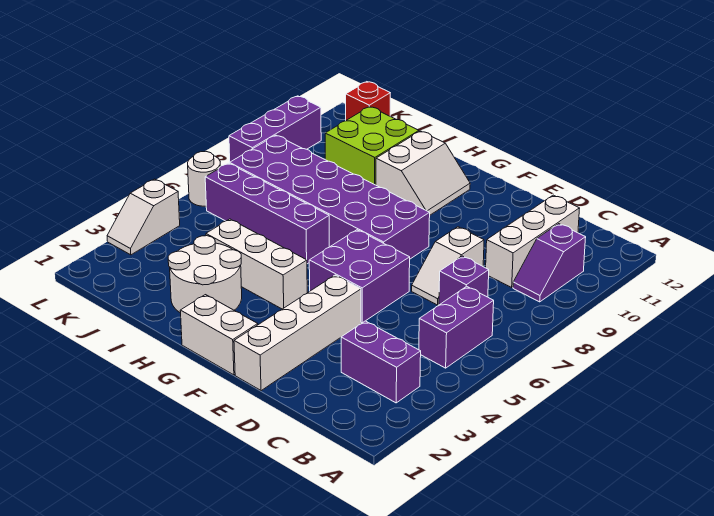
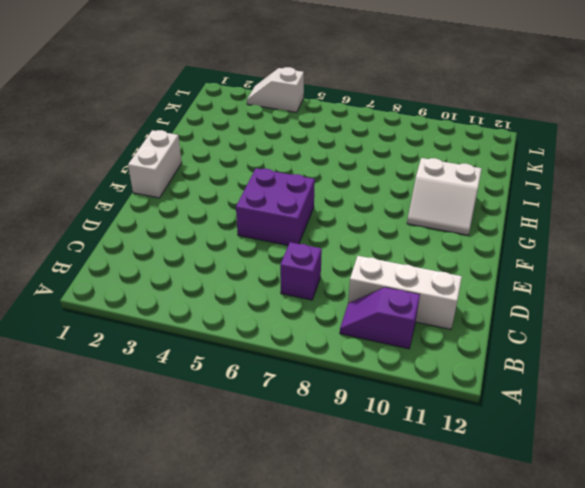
none -> purple 1x2 brick [341,321,421,403]
none -> purple 1x2 brick [419,286,494,368]
none -> white 1x2 slope [412,227,484,305]

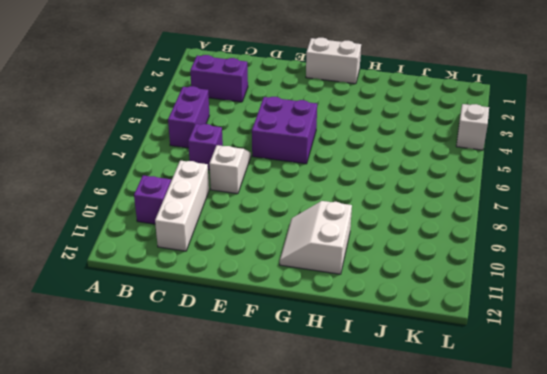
none -> white 1x4 brick [234,275,361,391]
none -> purple 2x6 brick [230,135,430,259]
none -> white 1x3 brick [206,219,307,309]

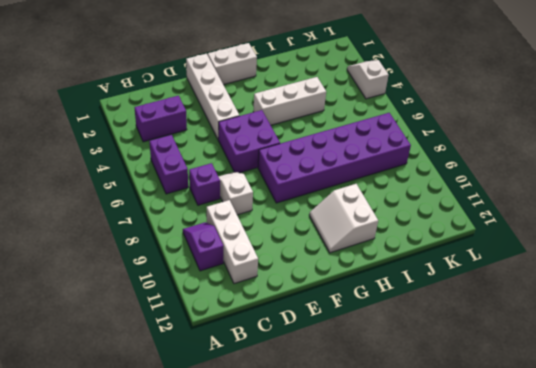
none -> white 2x2 round brick [168,236,242,313]
none -> purple 1x4 brick [205,163,329,264]
none -> lime 2x2 brick [325,107,419,185]

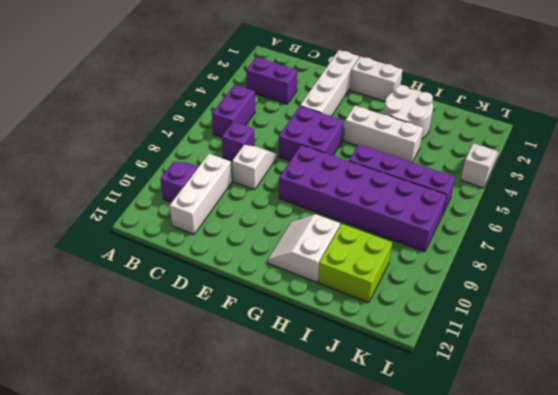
none -> red 1x1 brick [346,82,390,120]
none -> white 1x1 round brick [188,152,220,206]
none -> purple 1x3 brick [229,96,321,162]

